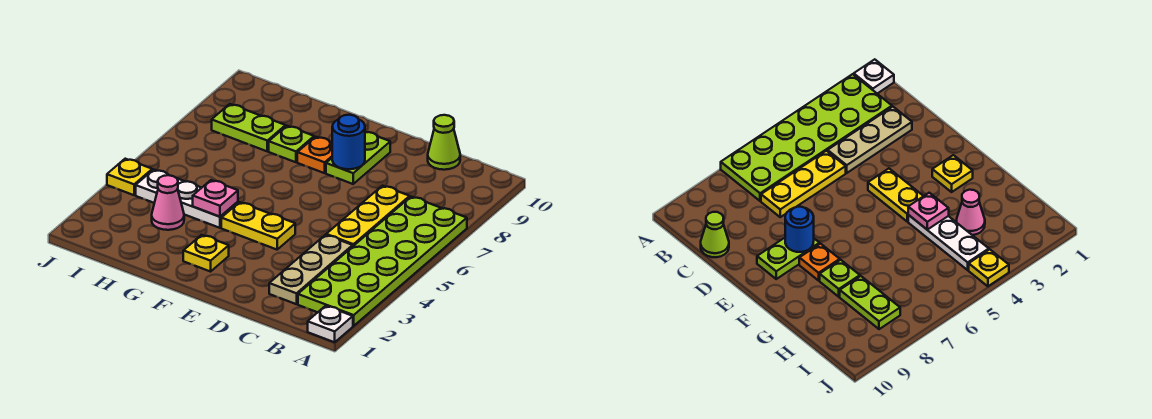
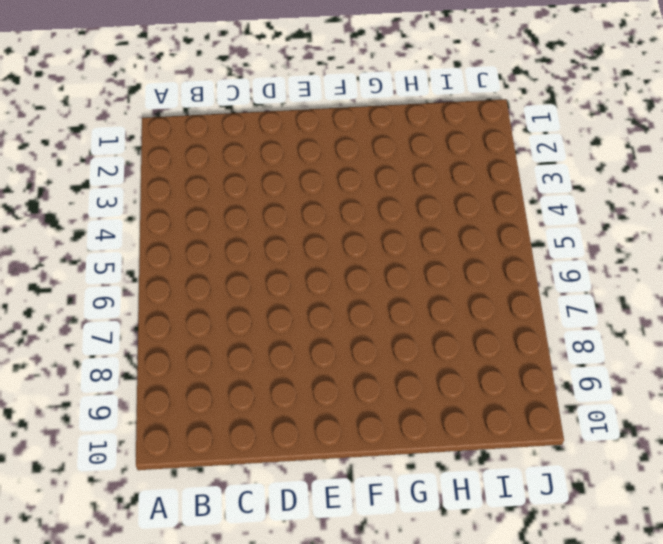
none -> white 1x1 plate [308,306,353,342]
none -> lime 2x6 plate [298,197,467,326]
none -> tan 1x3 plate [269,235,353,304]

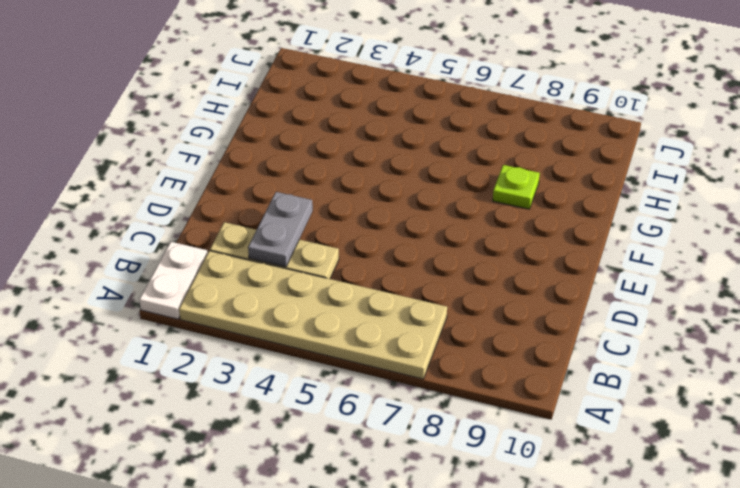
white 1x2 plate [139,242,208,319] -> white 1x1 plate [308,306,353,342]
tan 2x6 plate [179,251,447,379] -> lime 2x6 plate [298,197,467,326]
grey 1x2 plate [248,192,313,267] -> none
none -> yellow 1x3 plate [326,186,410,246]
none -> lime 1x1 cone [428,115,460,170]
none -> yellow 1x2 plate [221,202,295,250]

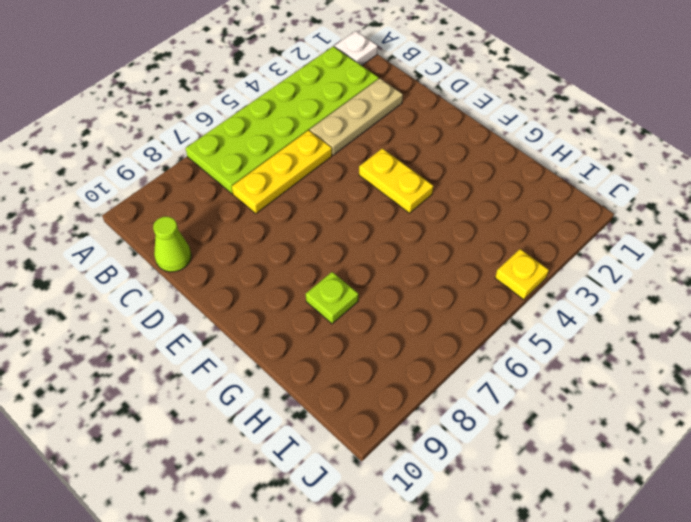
none -> lime 1x2 plate [326,132,390,184]
none -> yellow 1x1 plate [183,235,229,272]
none -> orange 1x1 plate [297,137,332,173]

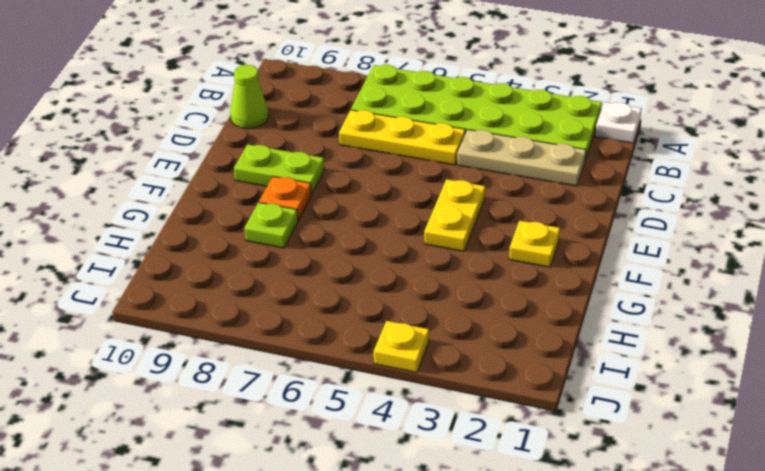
none -> white 1x3 plate [136,170,238,228]
none -> pink 1x1 cone [152,175,184,230]
none -> lime 1x2 plate [212,104,286,151]

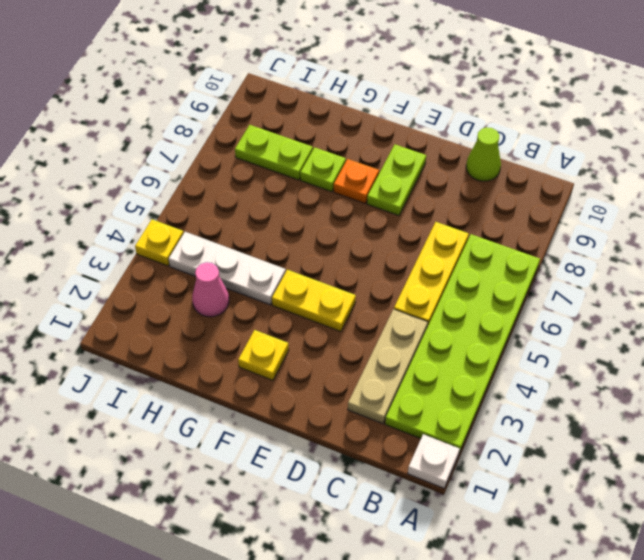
none -> blue 1x1 round brick [332,115,365,169]
none -> pink 1x1 plate [193,180,238,217]

